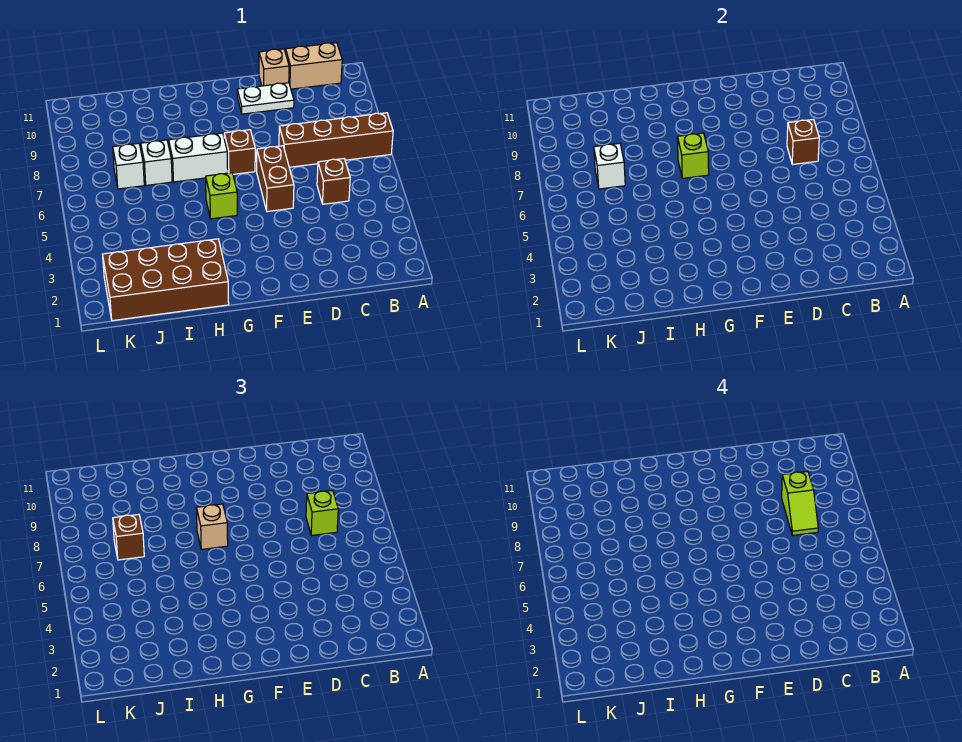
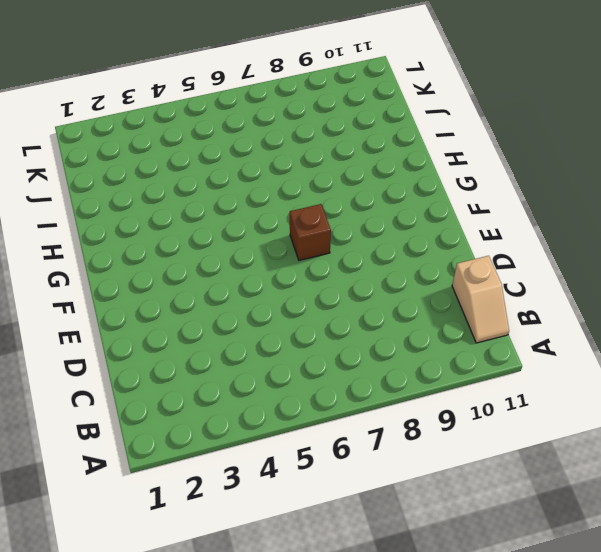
tan 1x2 slope [452,256,509,343] -> tan 1x2 brick [285,43,342,89]
none -> brown 1x4 brick [279,113,393,167]
none -> brown 1x1 brick [317,159,350,204]
none -> white 1x2 plate [237,83,294,114]

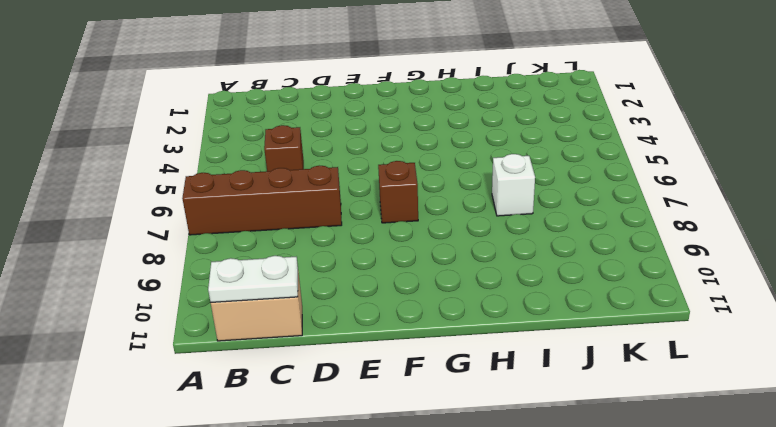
white 1x2 plate [208,256,298,303] -> white 1x2 plate moved to [237,83,294,114]
none -> tan 1x1 brick [259,49,289,86]
none -> brown 1x2 brick [257,146,294,212]
none -> lime 1x1 brick [206,173,237,219]

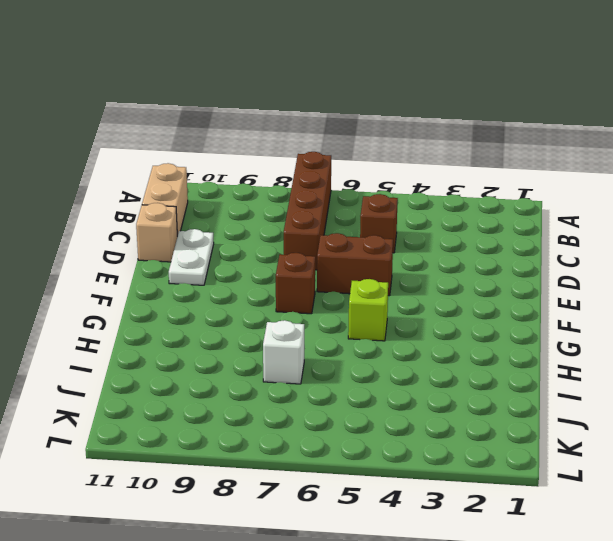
none -> white 1x2 brick [169,133,228,182]
none -> brown 2x4 brick [102,239,229,321]
none -> white 1x1 brick [113,143,144,189]

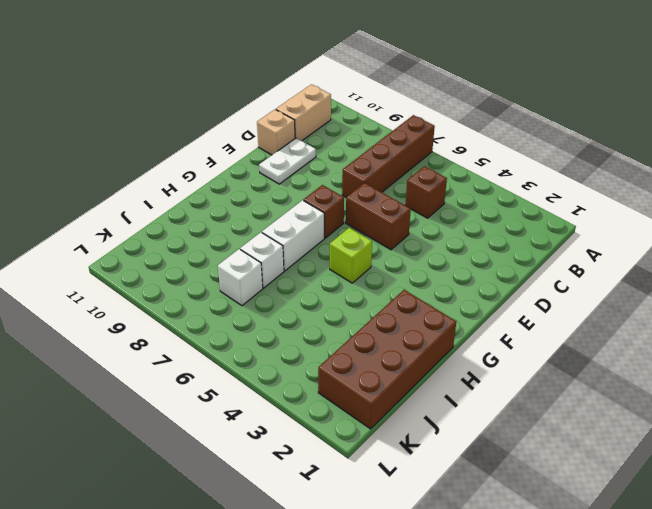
none -> brown 1x1 brick [787,119,819,165]
none -> lime 1x1 brick [677,133,709,178]
none -> white 1x1 brick [594,143,625,189]

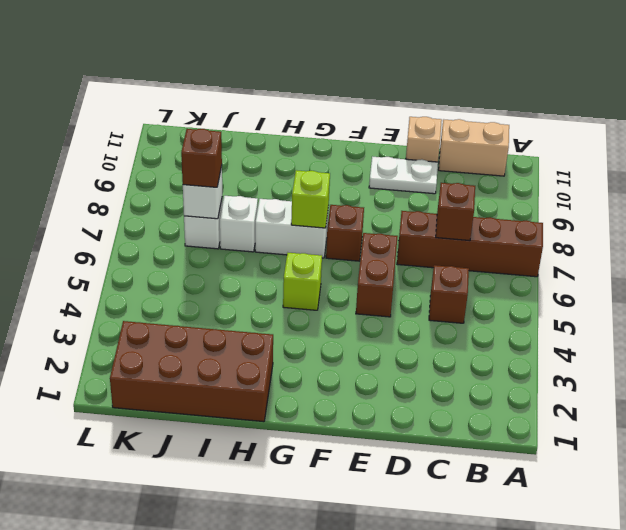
none -> lime 1x1 brick [306,490,338,536]
none -> tan 1x1 brick [196,504,228,549]
none -> lime 1x2 slope [782,472,818,536]

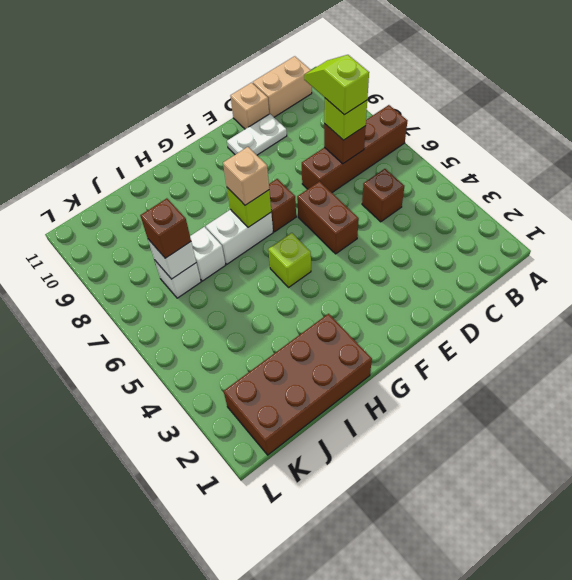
lime 1x2 slope [304,55,369,115] -> lime 1x2 slope turned to [782,472,818,536]

